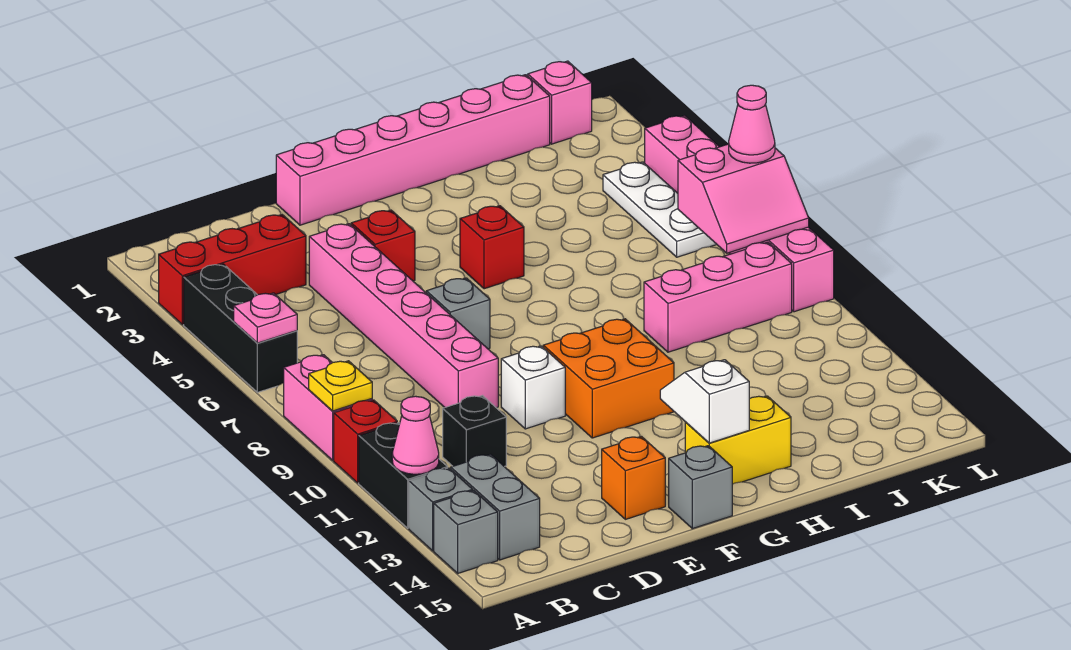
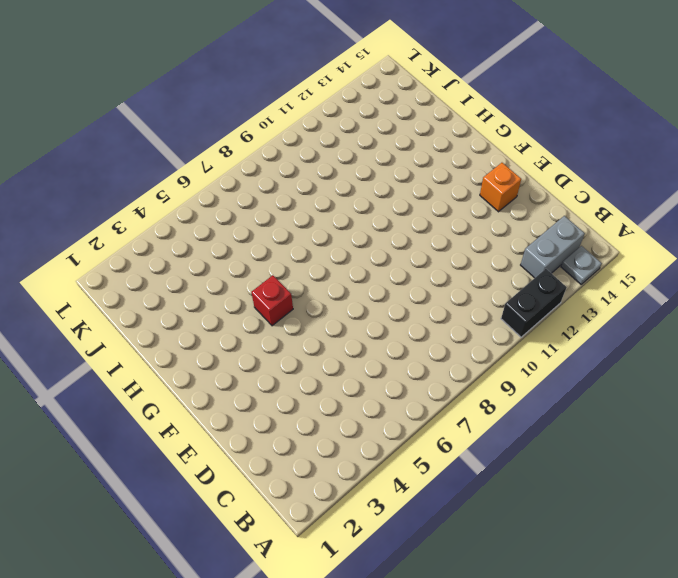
grey 1x1 plate [561,246,602,284] -> grey 1x1 brick [434,490,498,573]
none -> red 1x3 brick [159,215,306,324]
none -> black 1x3 brick [184,264,297,392]
none -> pink 1x2 brick [284,355,372,460]

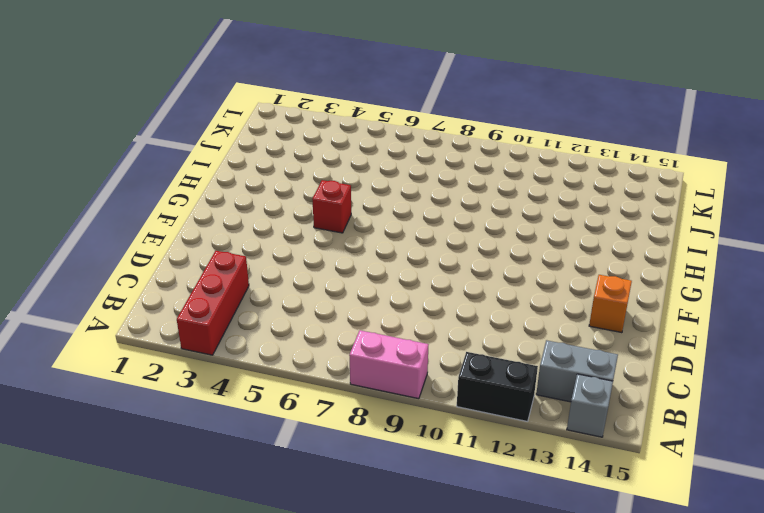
none -> black 1x3 brick [184,264,297,392]
none -> red 1x1 brick [334,400,397,483]
none -> grey 1x1 brick [409,468,473,551]

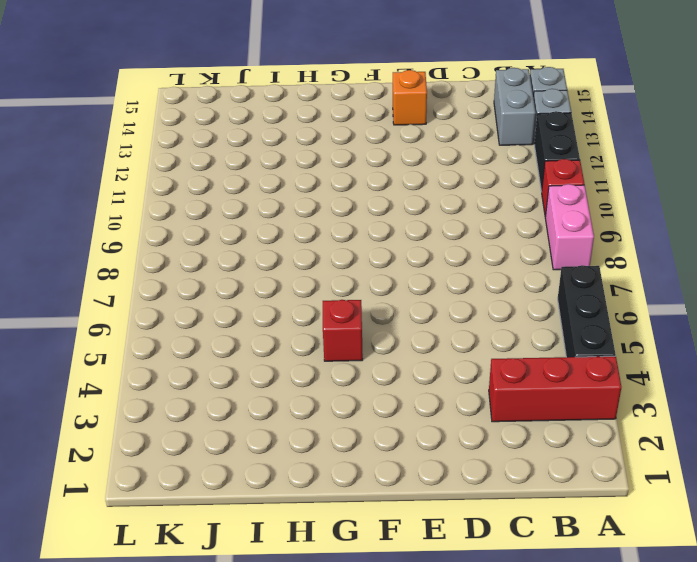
none -> black 1x1 brick [443,396,506,466]
none -> pink 1x6 brick [309,224,498,408]
none -> pink 1x6 brick [276,75,550,225]

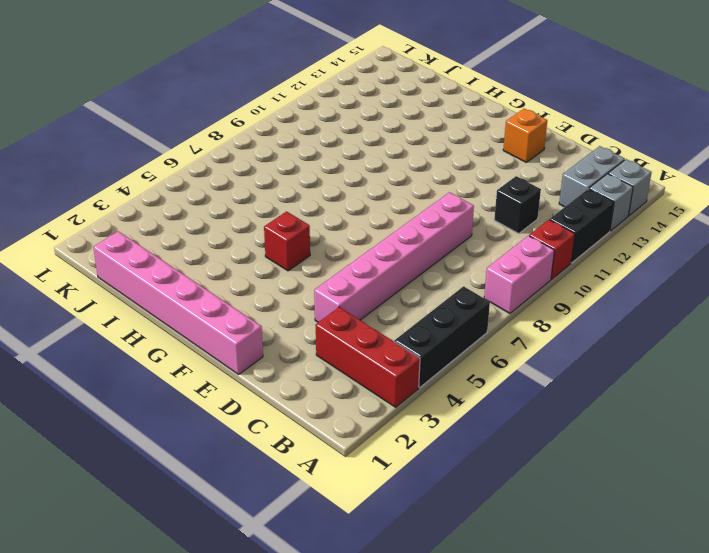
none -> red 1x1 brick [351,210,415,281]
none -> grey 1x1 brick [426,278,490,349]
none -> white 1x1 brick [501,346,565,429]

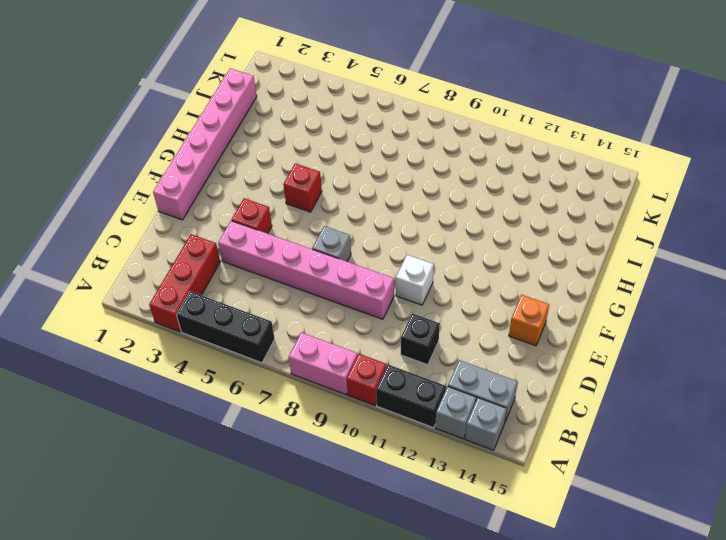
none -> orange 2x2 brick [543,319,674,438]
none -> grey 1x1 brick [669,446,732,529]
none -> yellow 1x2 brick [685,396,791,484]

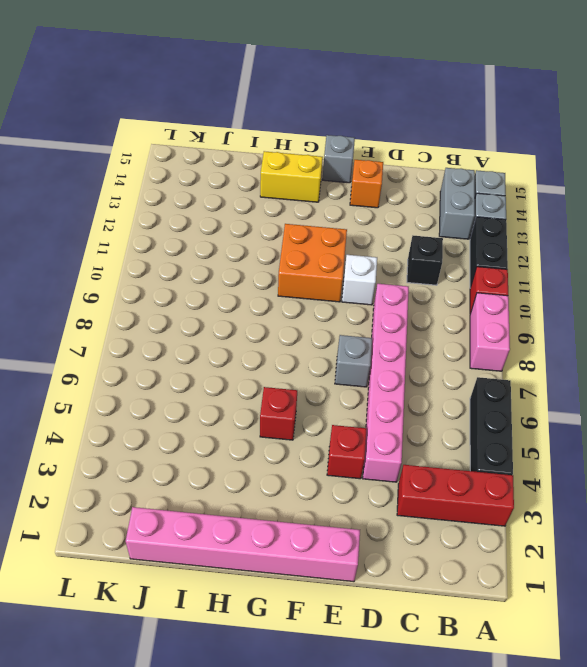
none -> pink 1x3 brick [644,242,792,352]
none -> pink 1x1 brick [528,61,592,144]
none -> white 1x3 plate [603,162,717,257]

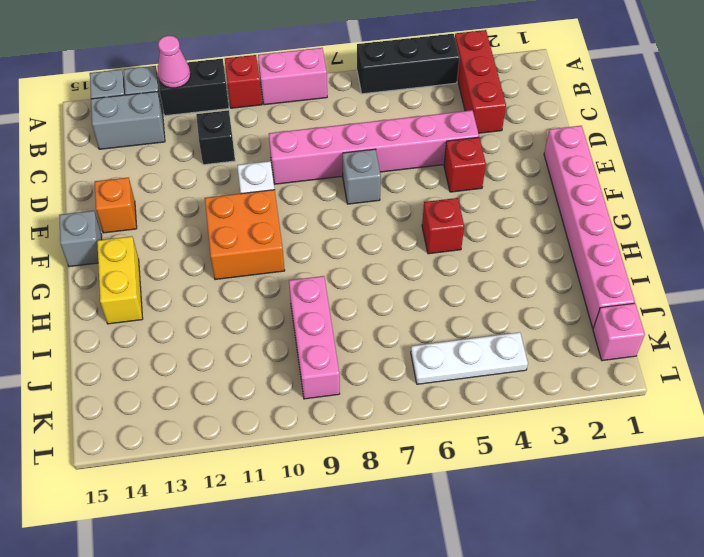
none -> pink 1x6 brick [645,116,834,312]
none -> pink 1x1 plate [234,293,297,343]
none -> yellow 1x1 plate [309,361,372,411]

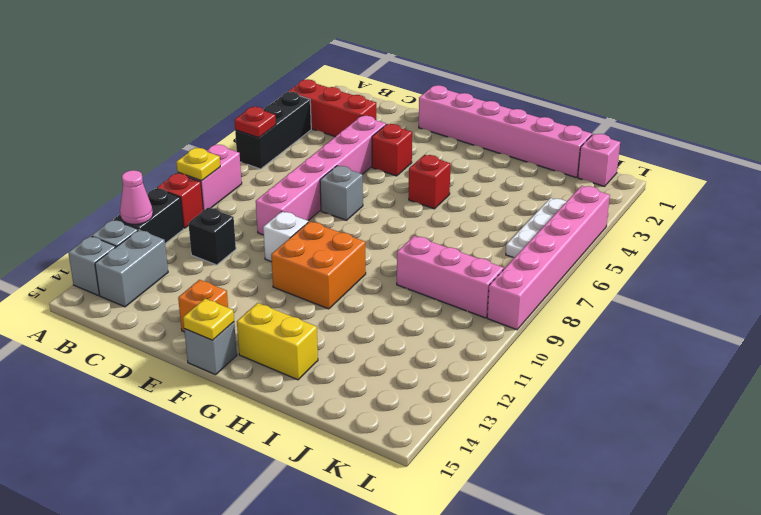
red 1x1 plate [234,107,276,138] -> pink 1x1 plate [234,293,297,343]
yellow 1x1 plate [183,299,234,340] -> none
none -> white 1x2 slope [660,360,749,443]
none -> pink 2x2 slope [678,144,809,253]
none -> pink 1x1 cone [729,85,775,163]

